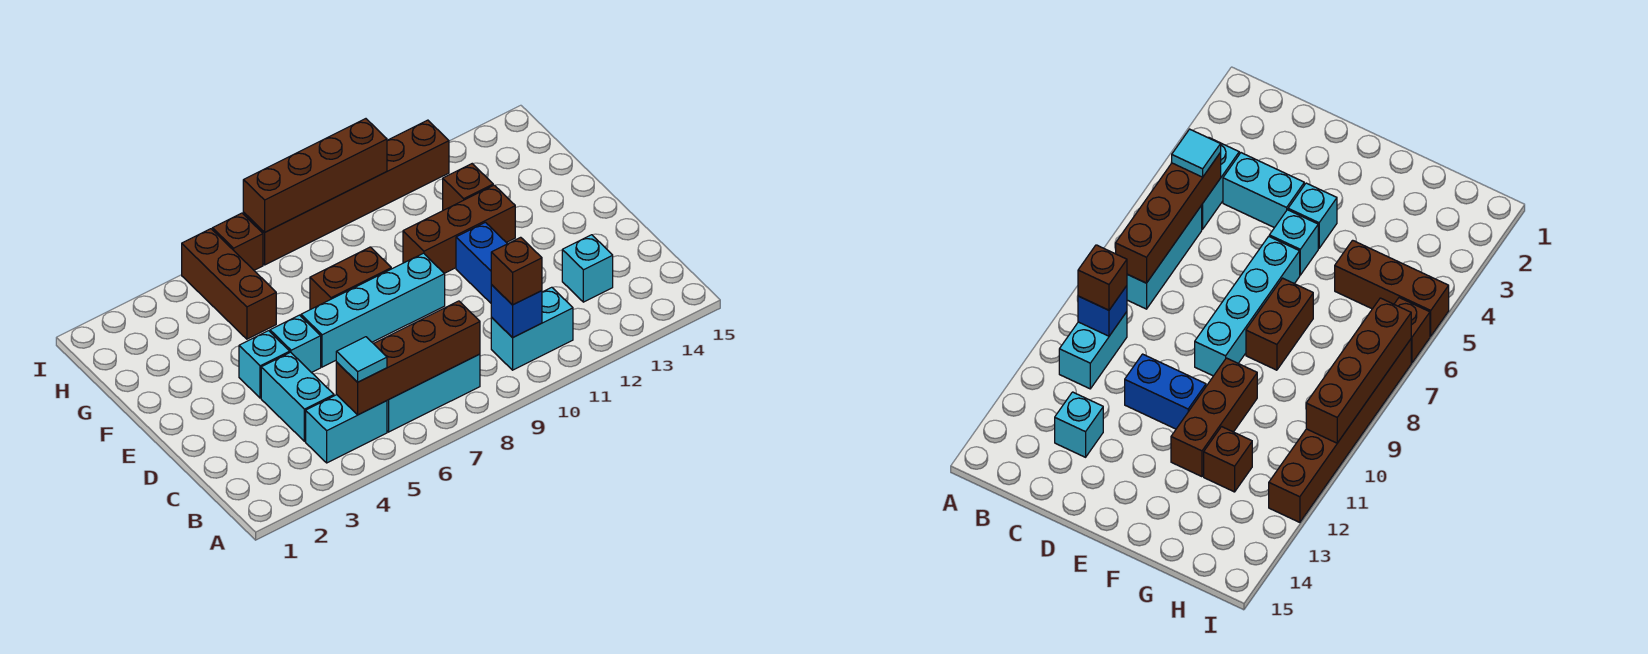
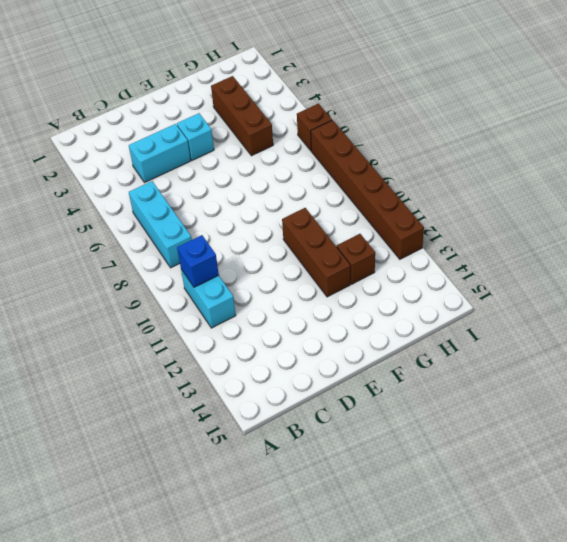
brown 1x3 brick [211,76,273,156] -> brown 1x3 brick turned to [182,229,276,339]
none -> cyan 1x2 brick [306,395,387,463]
none -> cyan 1x1 brick [562,235,613,302]
none -> blue 1x2 brick [456,222,507,303]

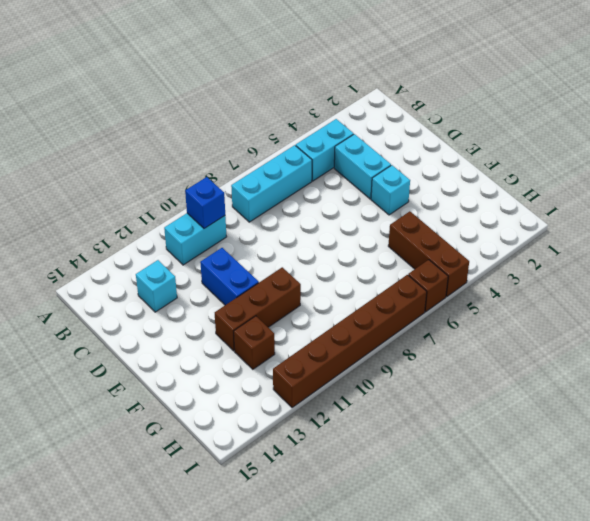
none -> cyan 1x1 brick [270,315,321,373]
none -> cyan 1x4 brick [301,253,445,367]
none -> brown 1x2 brick [310,247,391,310]

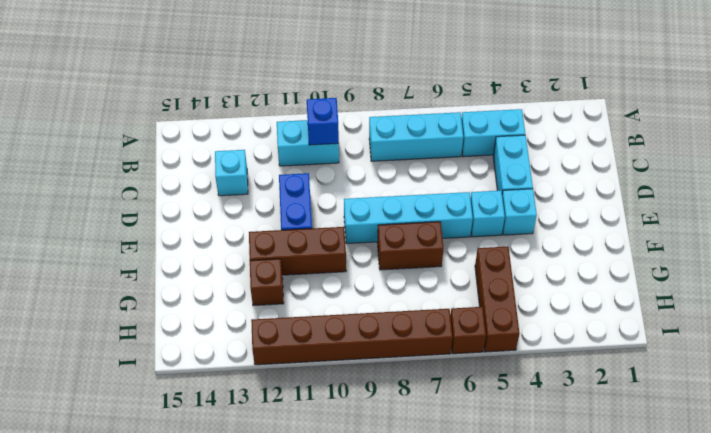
none -> brown 1x4 brick [336,301,480,415]
none -> brown 1x4 brick [243,119,387,232]
none -> cyan 1x1 tile [336,337,387,382]

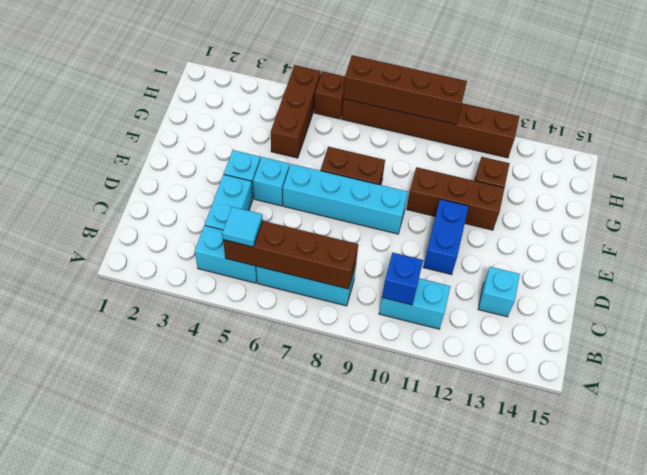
none -> brown 1x1 brick [491,237,542,305]

